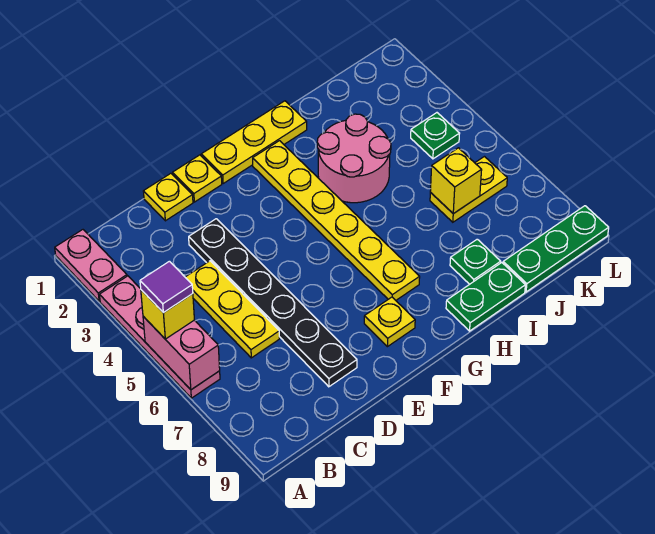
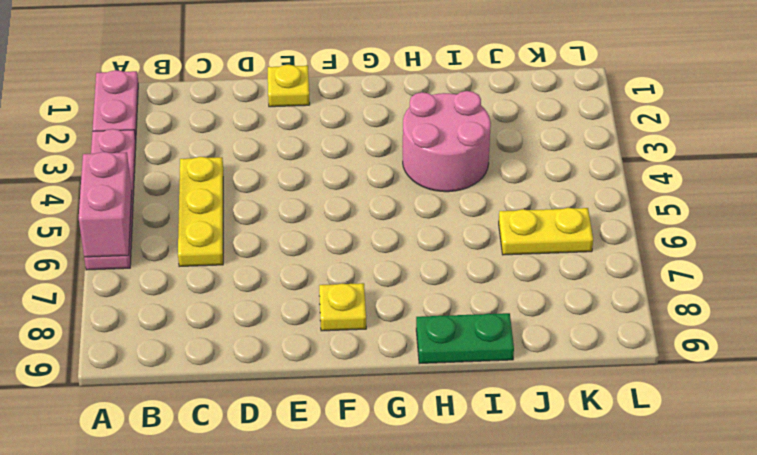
none -> yellow 1x1 plate [143,173,193,221]
none -> black 1x6 plate [189,219,357,387]
none -> yellow 1x3 plate [201,101,307,184]

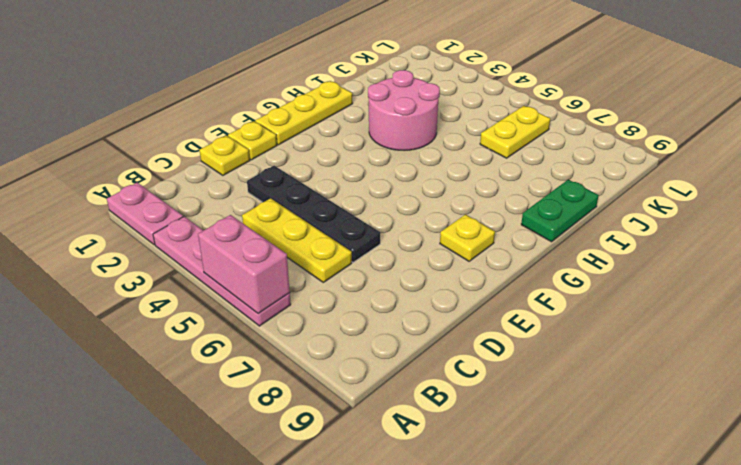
black 1x4 plate [247,166,380,262] -> black 1x6 plate [189,219,357,387]
none -> yellow 1x6 plate [253,141,420,300]
none -> green 1x1 plate [450,239,501,284]
none -> green 1x3 plate [503,206,609,292]

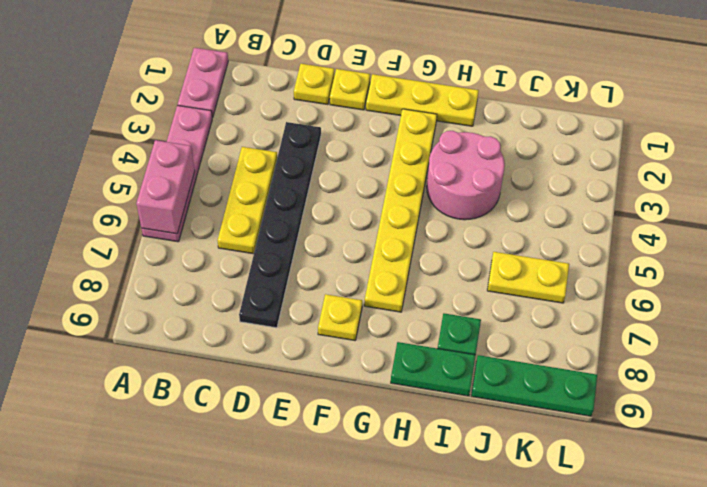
none -> green 1x1 plate [411,113,460,159]
none -> yellow 1x1 brick [430,148,482,214]
none -> yellow 1x1 brick [141,290,194,339]

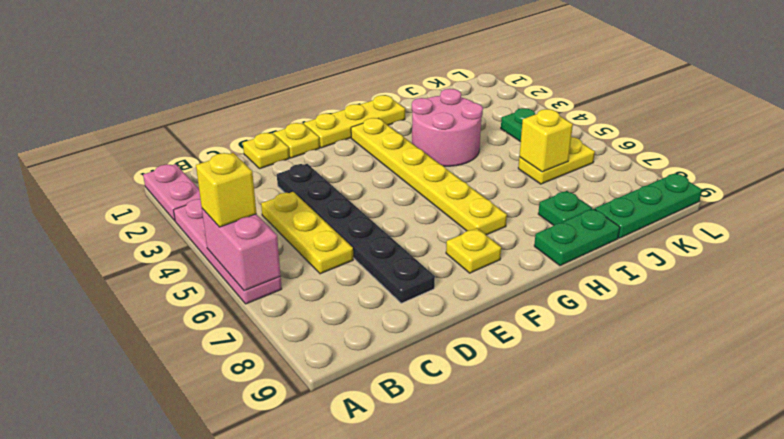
none -> purple 1x1 tile [140,261,193,313]

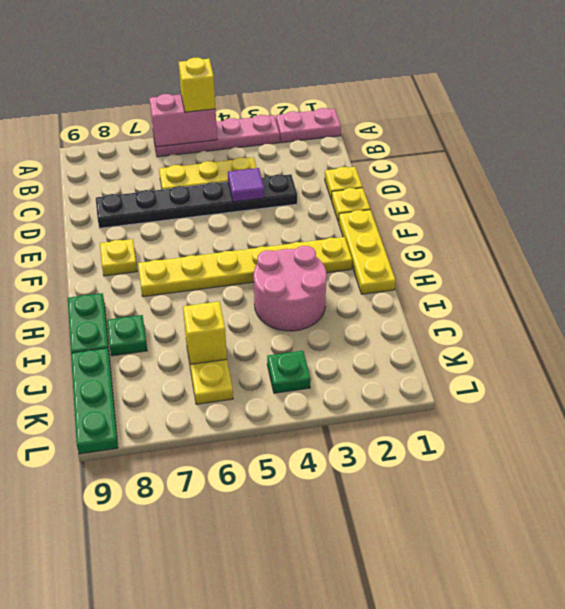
purple 1x1 tile [228,168,264,202] -> purple 1x1 tile moved to [140,261,193,313]

